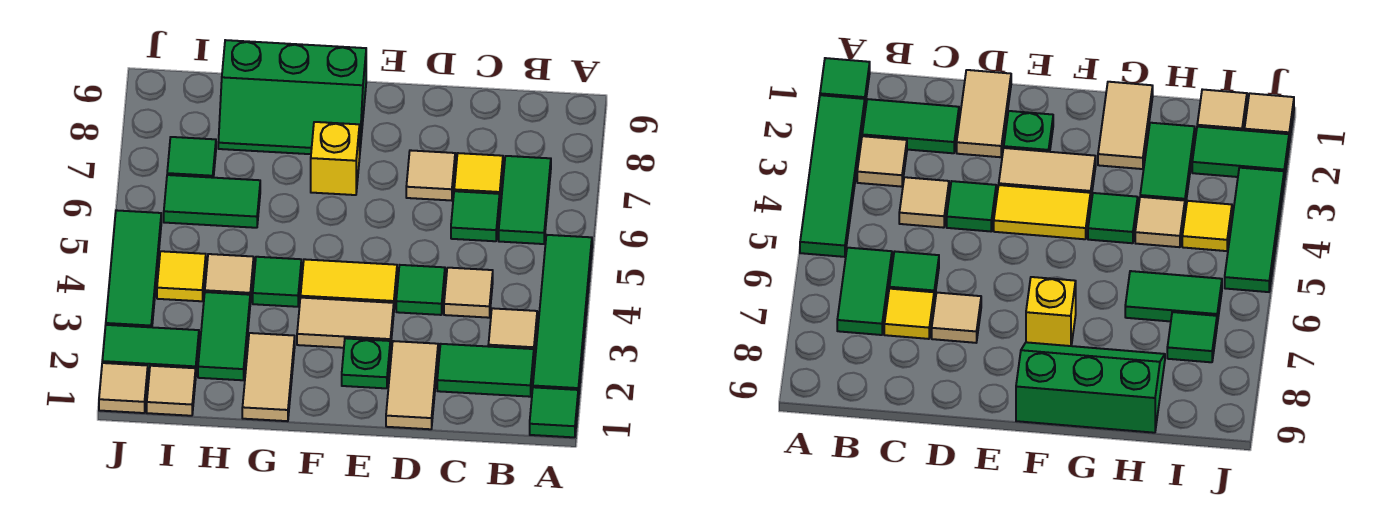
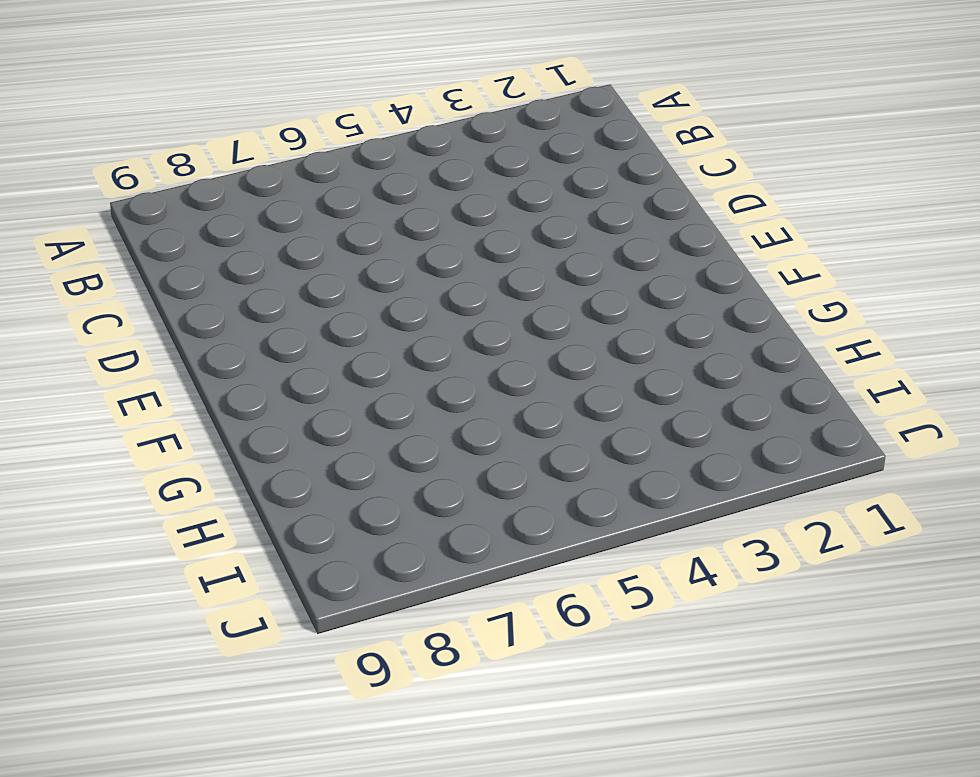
none -> green 1x1 tile [530,387,578,437]
none -> green 1x4 tile [533,235,592,398]
none -> green 1x2 tile [437,344,534,397]

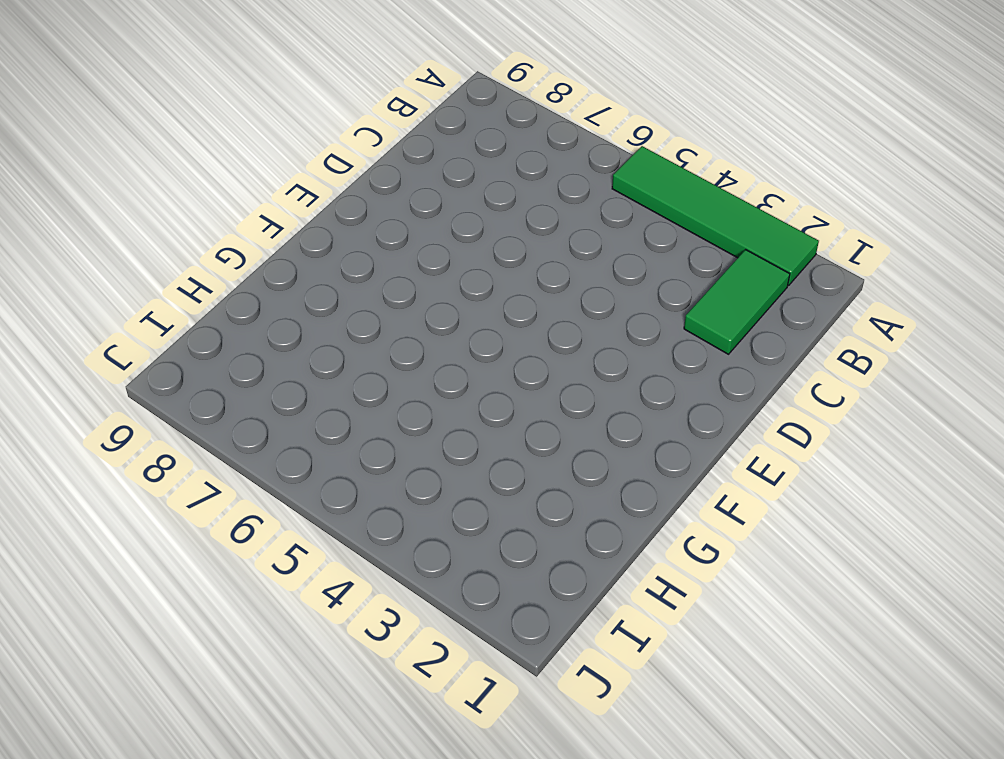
none -> green 1x1 tile [530,387,578,437]
none -> tan 1x1 tile [488,308,537,353]
none -> green 1x2 tile [499,156,551,244]

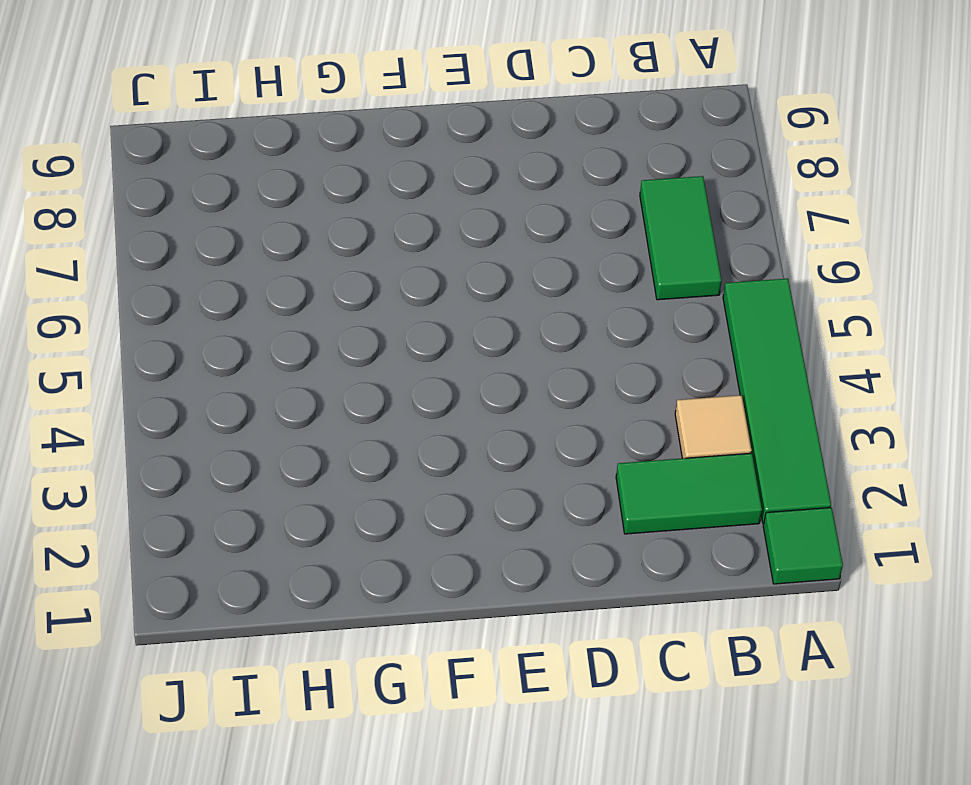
none -> tan 1x1 tile [444,268,493,318]
none -> green 1x1 tile [451,191,500,241]
none -> yellow 1x1 tile [454,153,503,195]

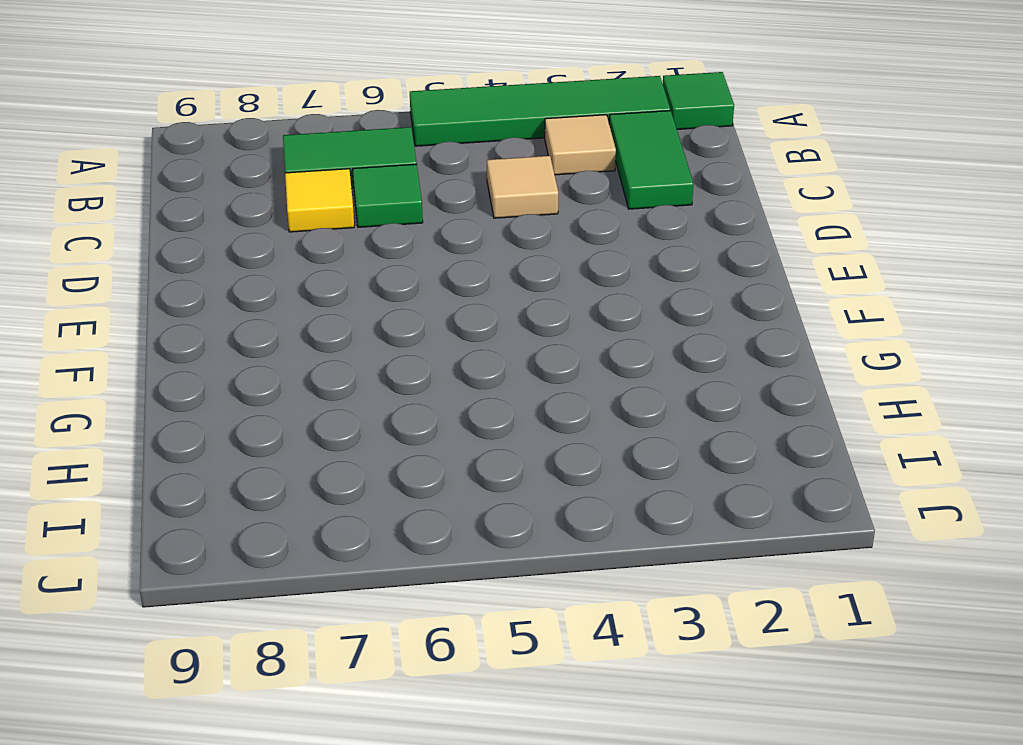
none -> tan 1x2 tile [386,341,438,429]
none -> green 1x1 tile [396,265,445,315]
none -> tan 1x1 tile [406,150,455,201]

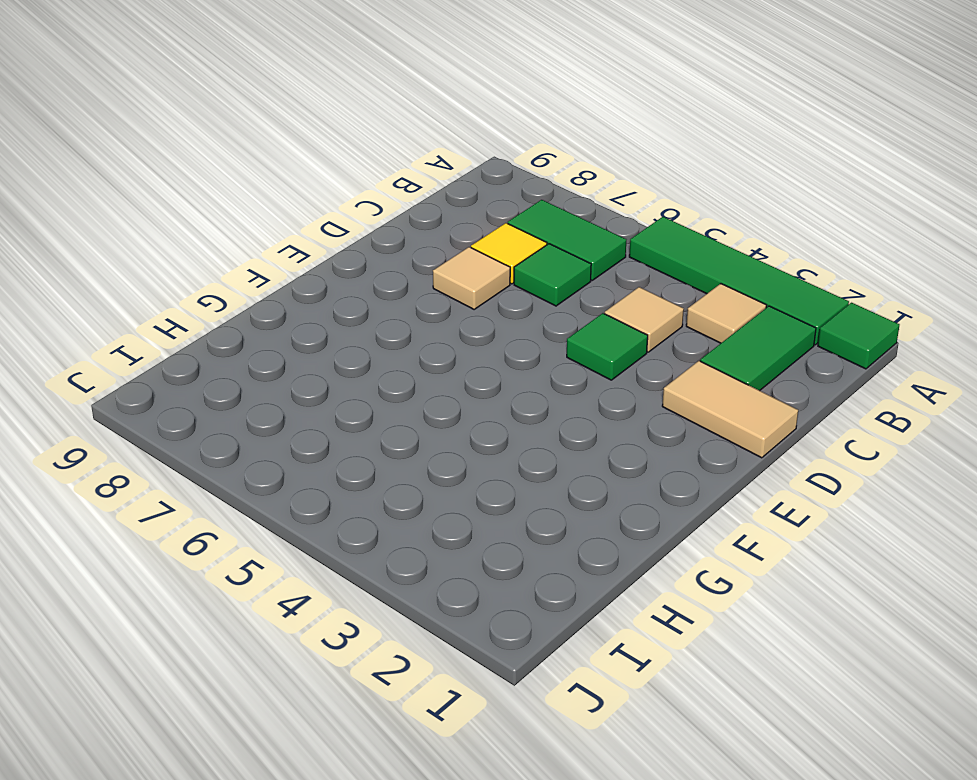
none -> green 1x1 plate [342,338,390,388]
none -> tan 1x2 tile [297,298,394,350]
none -> yellow 1x2 tile [301,259,397,306]

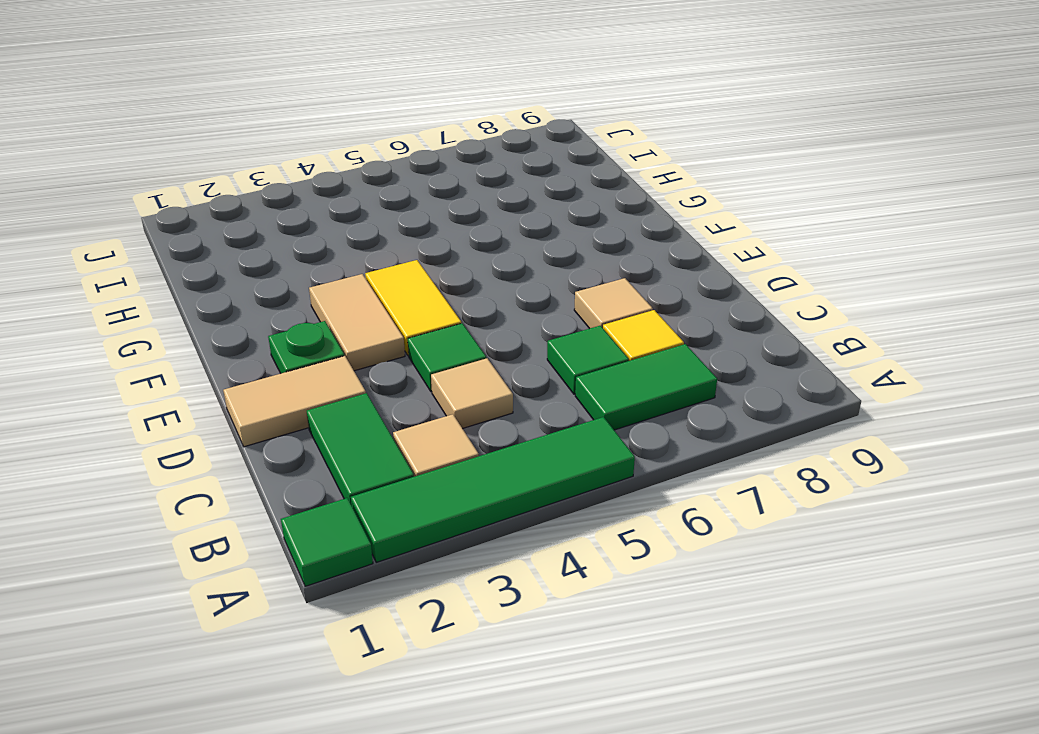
none -> yellow 1x1 brick [311,122,360,195]
none -> green 2x3 slope [218,40,366,154]
none -> tan 1x2 tile [242,333,295,421]

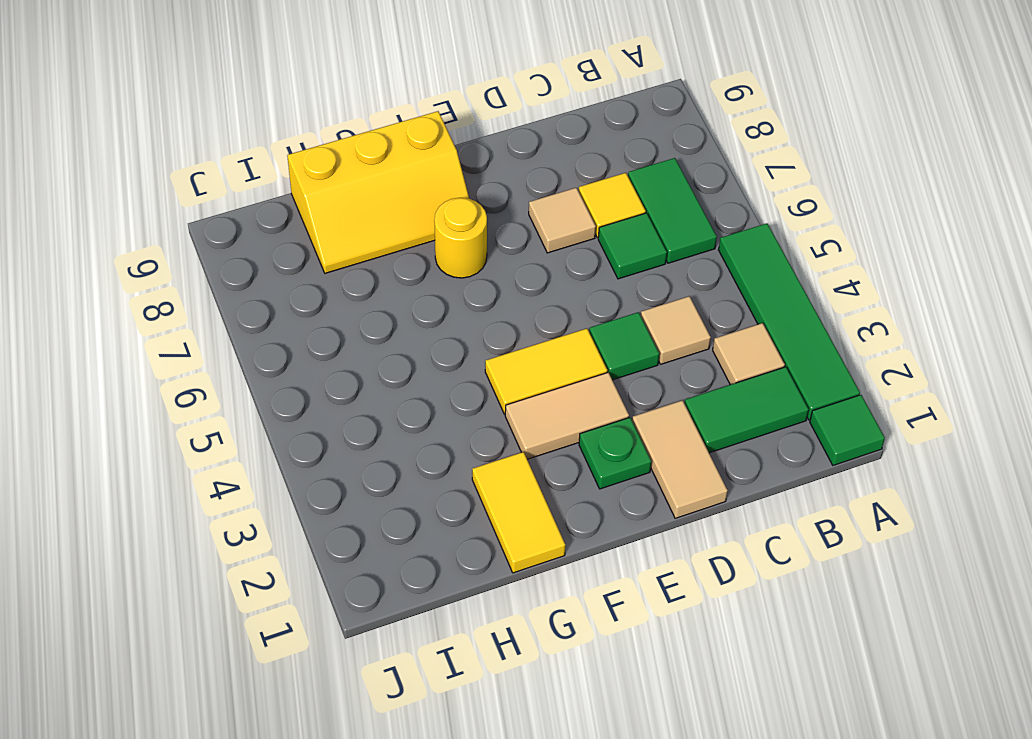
yellow 1x1 round brick [434,198,487,278] -> yellow 1x1 brick [311,122,360,195]
yellow 2x3 slope [287,111,469,273] -> green 2x3 slope [218,40,366,154]
yellow 1x2 tile [472,452,565,573] -> tan 1x2 tile [242,333,295,421]
none -> green 1x1 tile [253,257,301,307]
none -> green 1x2 tile [198,292,250,380]
none -> tan 1x1 tile [205,254,254,303]

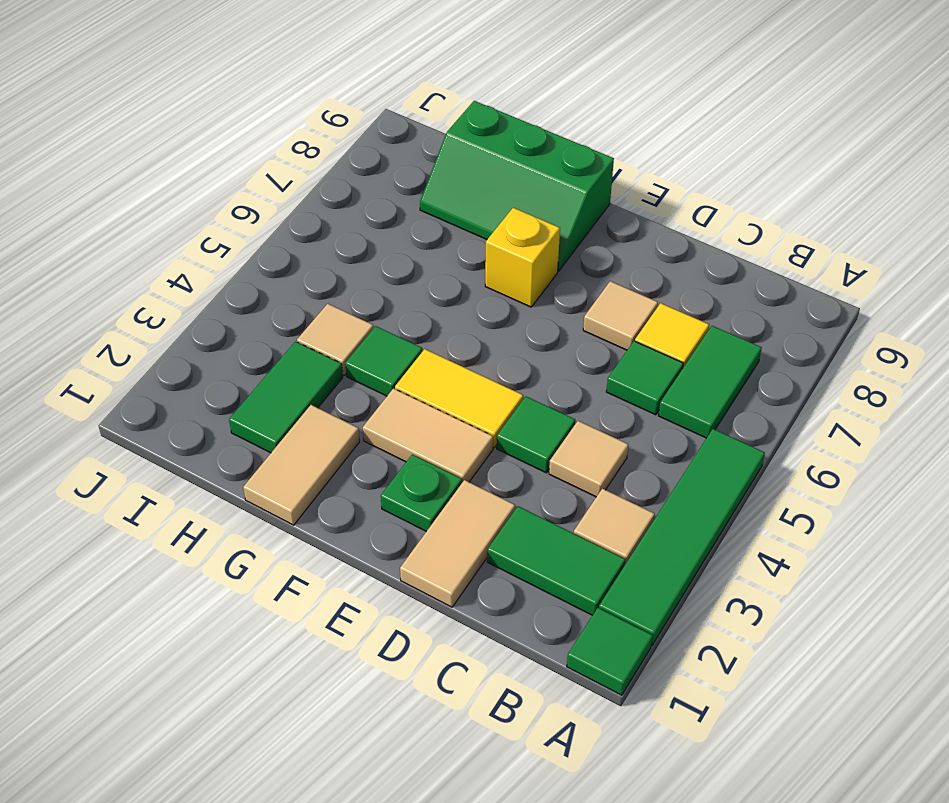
none -> green 1x2 tile [164,175,260,228]
none -> tan 1x1 tile [147,366,196,416]
none -> green 1x2 tile [102,325,199,375]

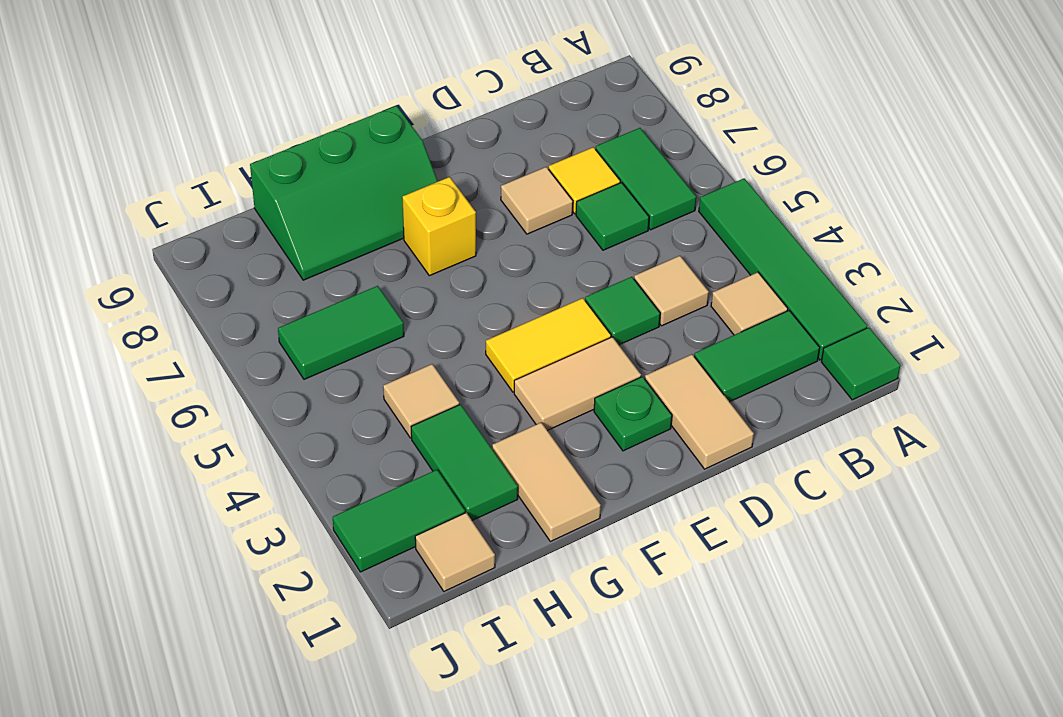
none -> green 1x1 tile [253,257,301,307]
none -> yellow 1x1 tile [157,251,206,301]
none -> green 1x1 tile [167,137,216,178]

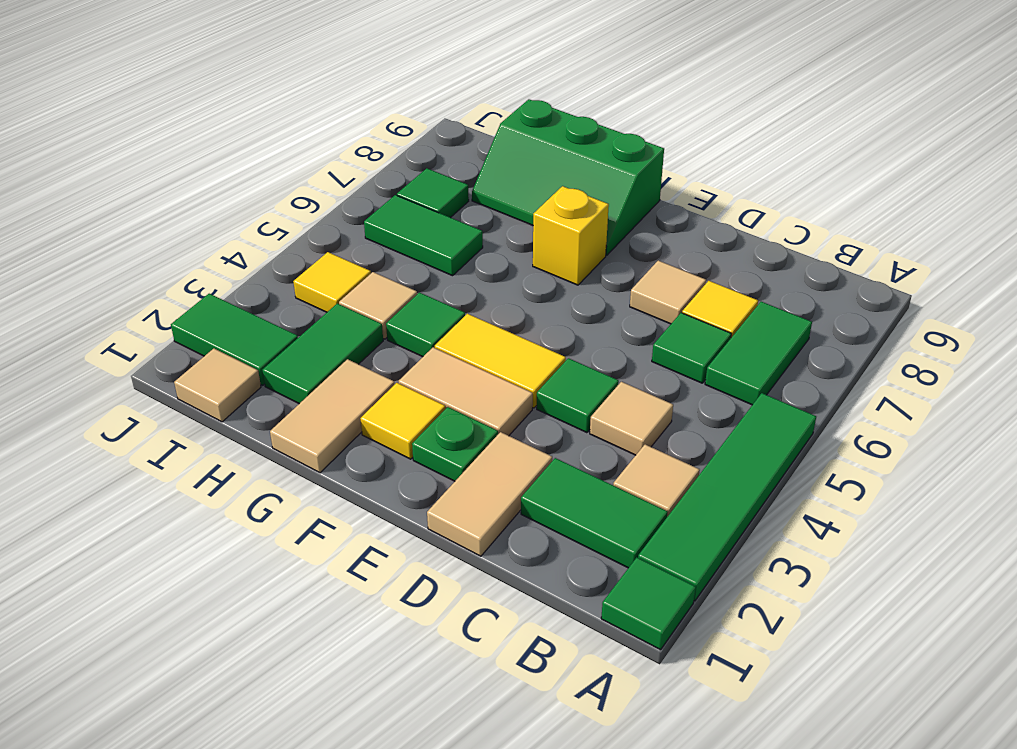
yellow 1x1 tile [360,383,445,459] -> none
none -> tan 1x1 tile [99,363,148,413]
none -> green 1x3 tile [106,210,161,327]

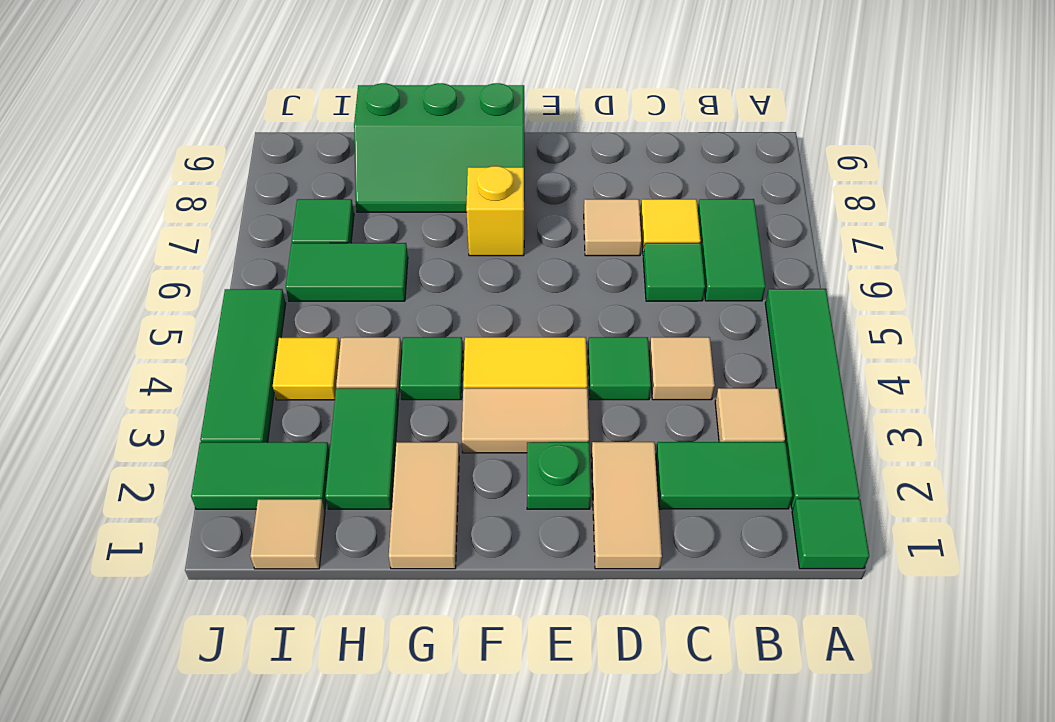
none -> tan 1x1 tile [99,363,148,413]

